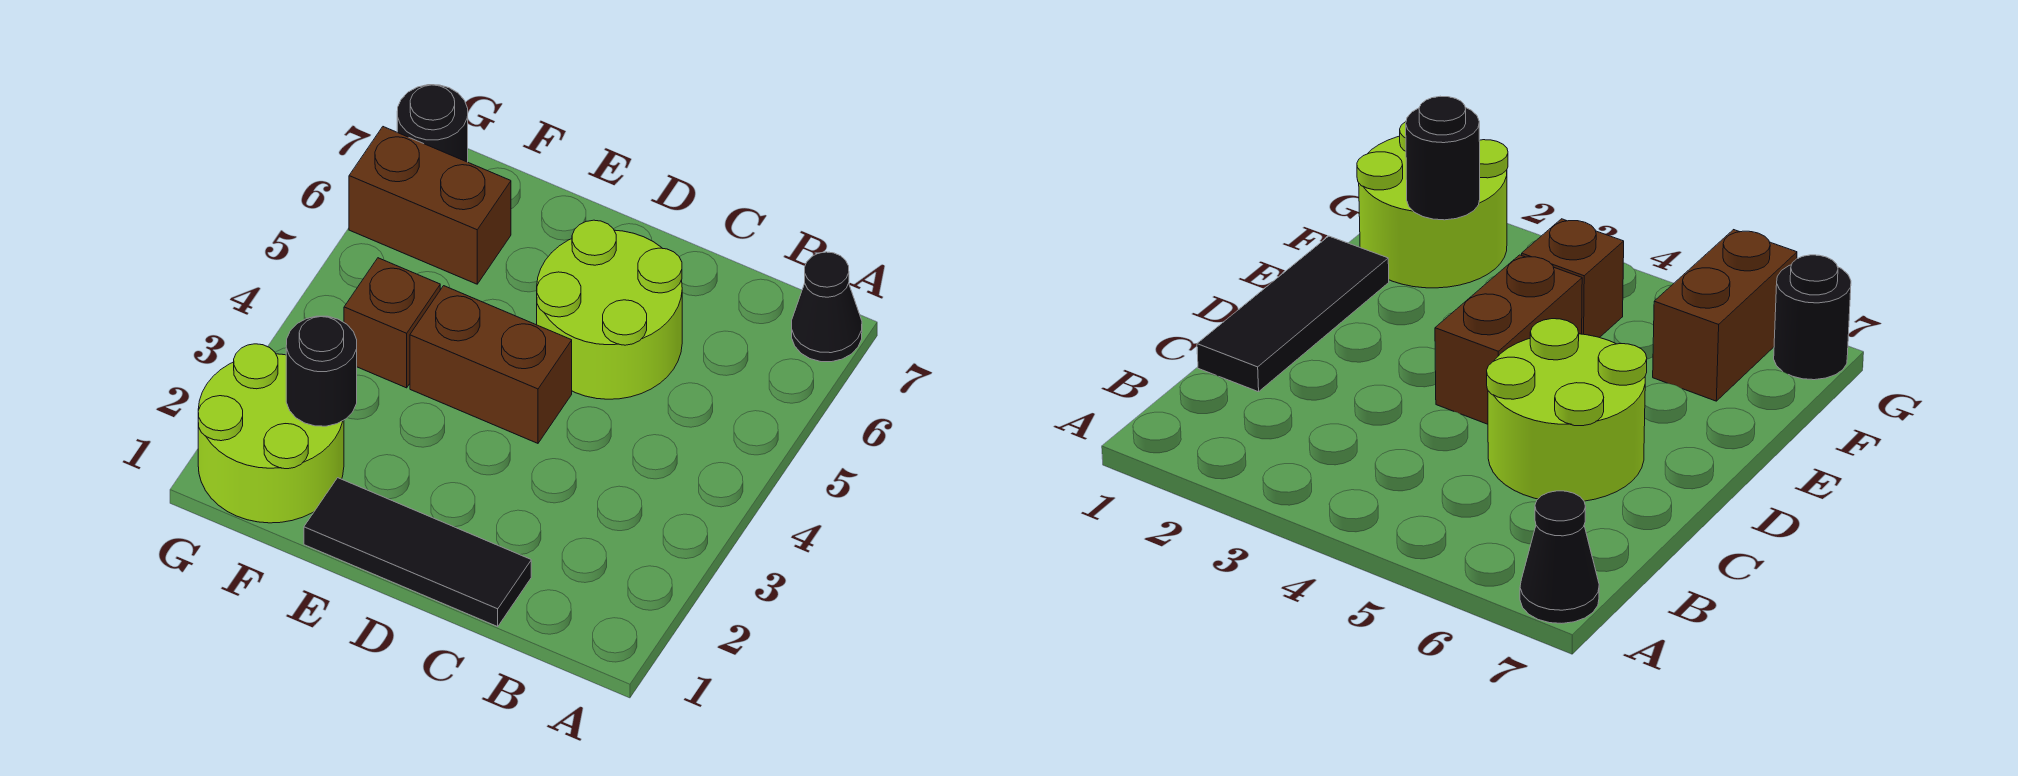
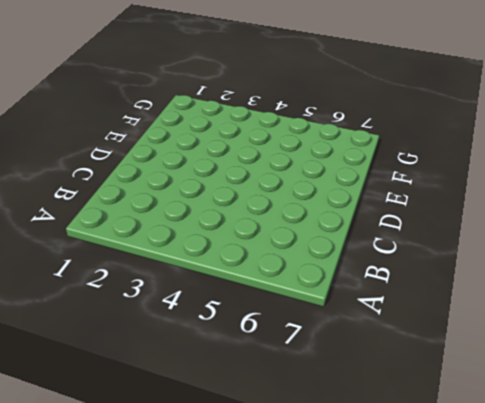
none -> black 1x1 cone [792,252,862,362]
none -> black 1x3 tile [304,478,531,627]

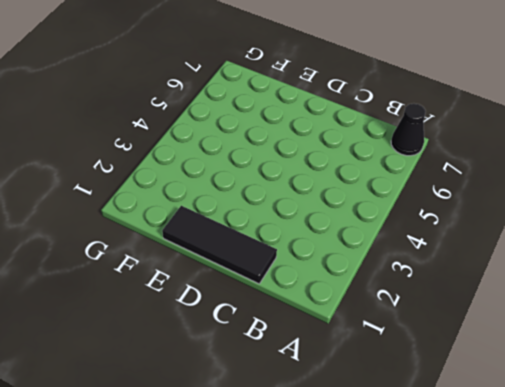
none -> lime 2x2 round brick [537,220,682,399]
none -> brown 1x2 brick [410,286,572,443]

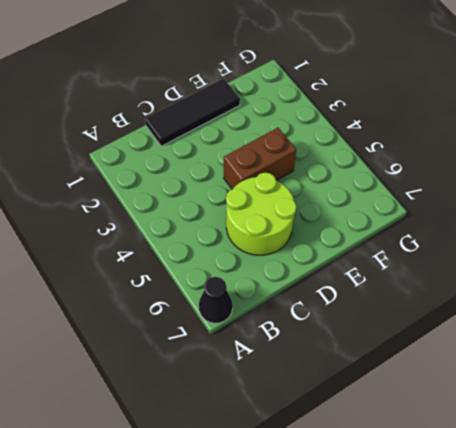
none -> lime 2x2 round brick [198,344,344,523]
none -> brown 1x1 brick [344,258,440,388]

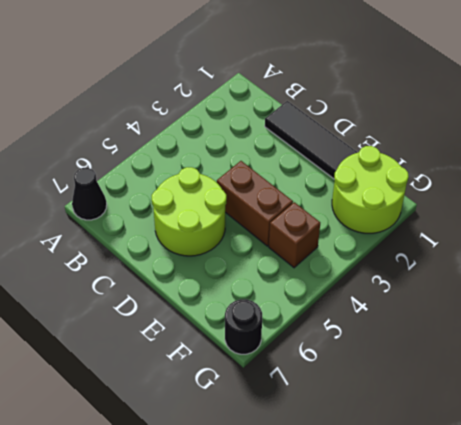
none -> brown 1x2 brick [349,127,511,284]
none -> black 1x1 round brick [286,316,357,426]

